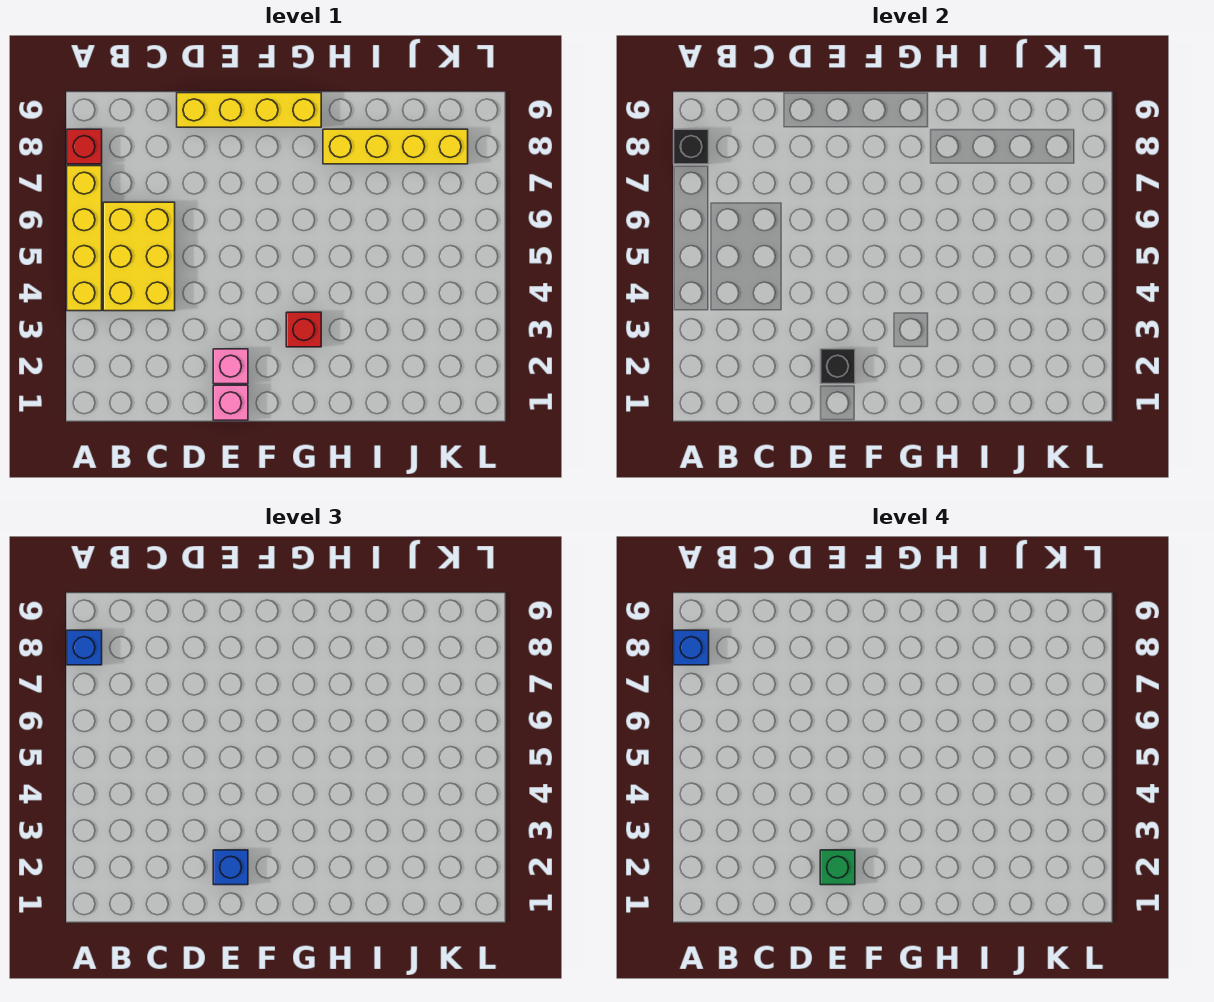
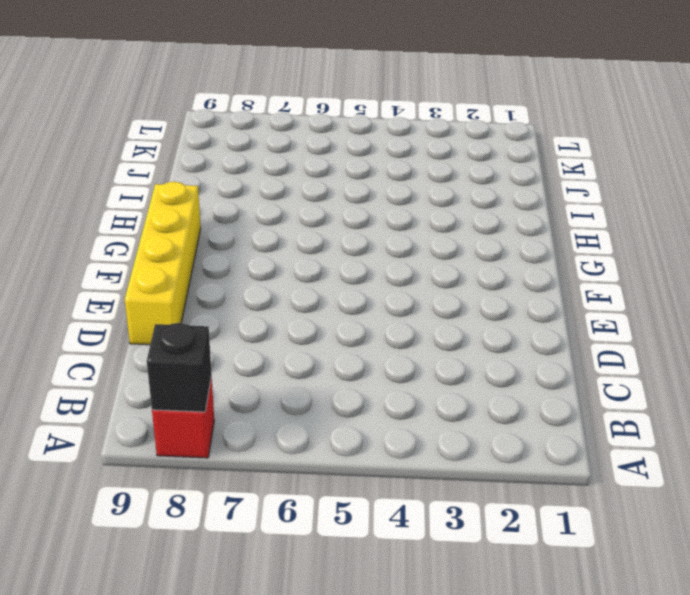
none -> yellow 1x4 brick [67,166,102,311]
none -> yellow 2x3 brick [103,202,175,311]
none -> pink 1x1 brick [213,385,248,420]

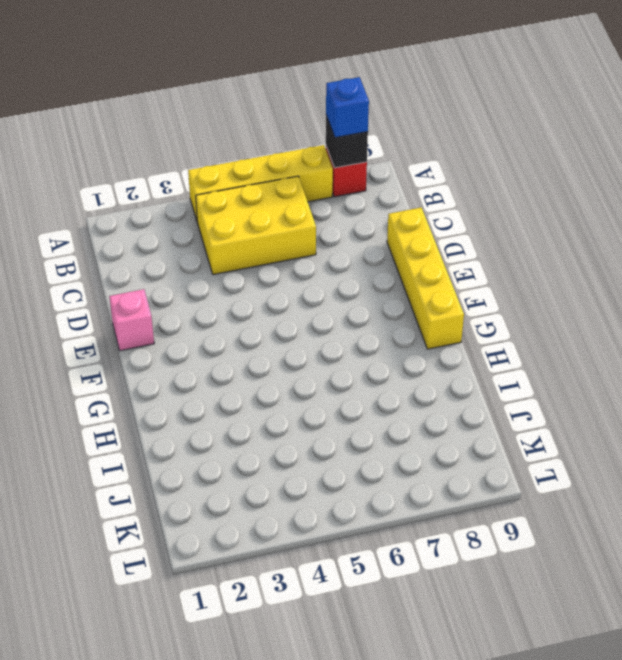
none -> pink 1x1 brick [213,349,248,384]
none -> red 1x1 brick [286,312,321,347]
none -> yellow 1x4 brick [323,129,468,164]

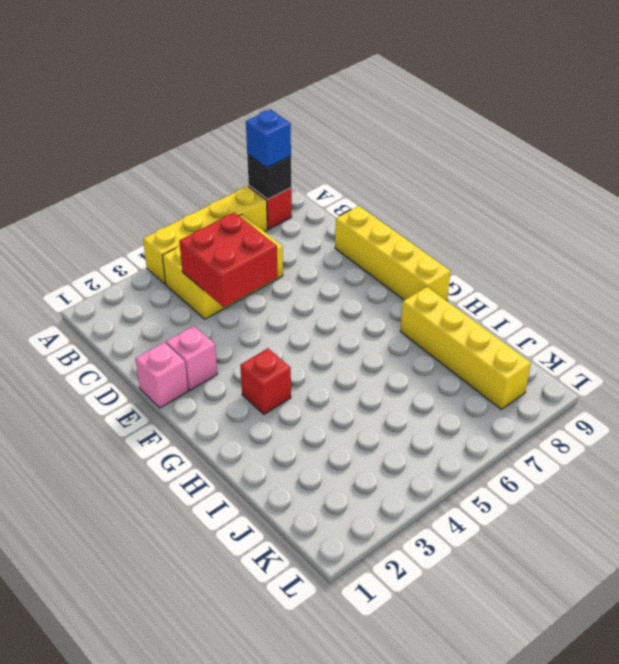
red 2x2 brick [179,212,278,307] -> none
none -> black 1x1 brick [820,349,855,384]
none -> blue 1x1 brick [213,850,248,885]
none -> blue 1x1 brick [674,630,709,665]

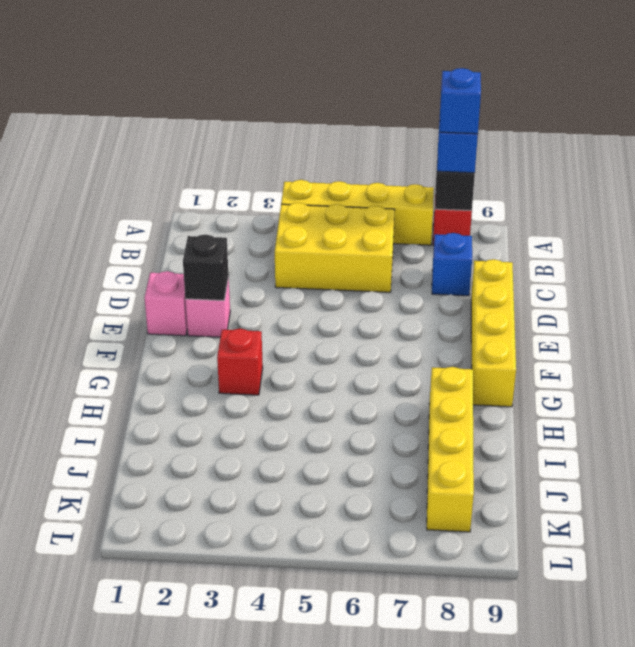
blue 1x1 brick [432,233,472,296] -> blue 1x1 brick moved to [213,850,248,885]
none -> green 1x1 brick [820,850,855,885]

